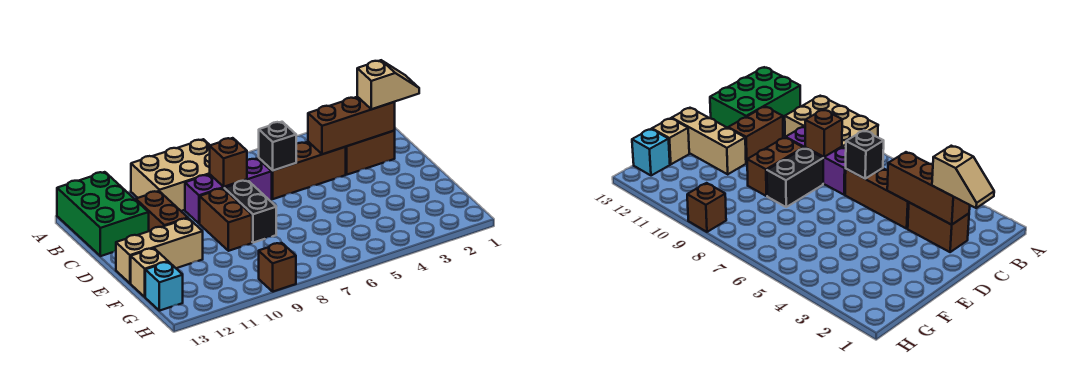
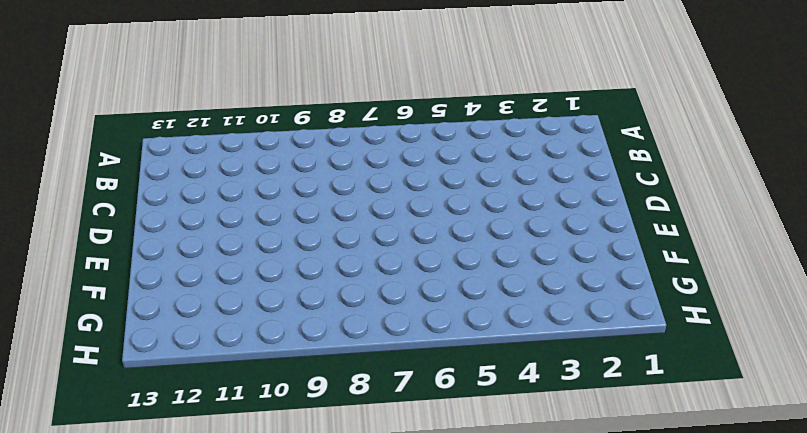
none -> tan 2x3 brick [131,139,210,211]
none -> green 2x3 brick [57,172,149,256]
none -> brown 1x2 brick [346,131,395,175]

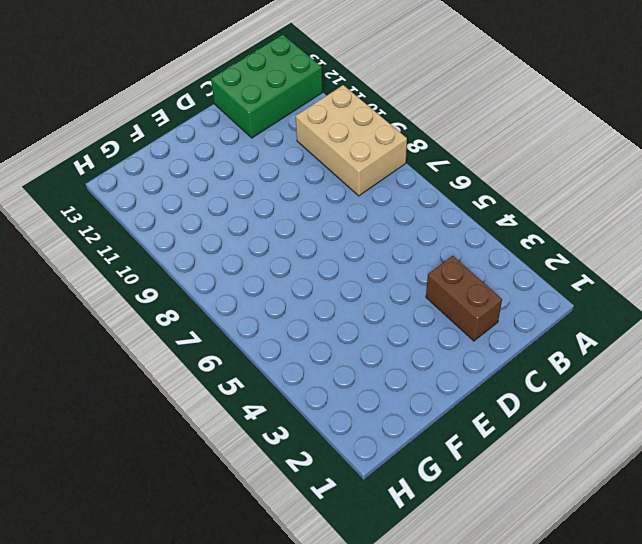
none -> brown 1x3 brick [259,142,346,199]
none -> purple 1x3 brick [185,159,272,224]
none -> brown 1x2 brick [136,191,188,231]

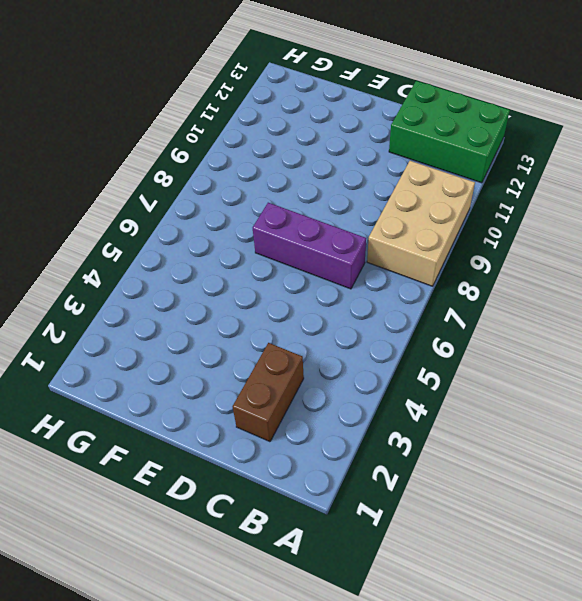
purple 1x3 brick [253,203,366,289] -> purple 1x3 brick turned to [185,159,272,224]
none -> brown 1x3 brick [259,142,346,199]
none -> brown 1x2 brick [136,191,188,231]
none -> black 1x2 brick [224,180,276,243]

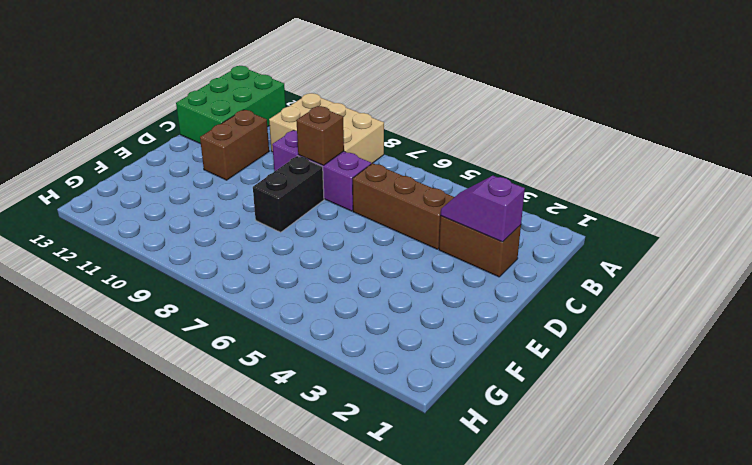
purple 1x2 slope [441,176,525,242] -> brown 1x3 brick [308,97,395,154]
none -> brown 1x2 brick [200,188,252,251]
none -> tan 1x3 brick [116,218,203,283]
none -> tan 1x1 brick [131,248,168,297]

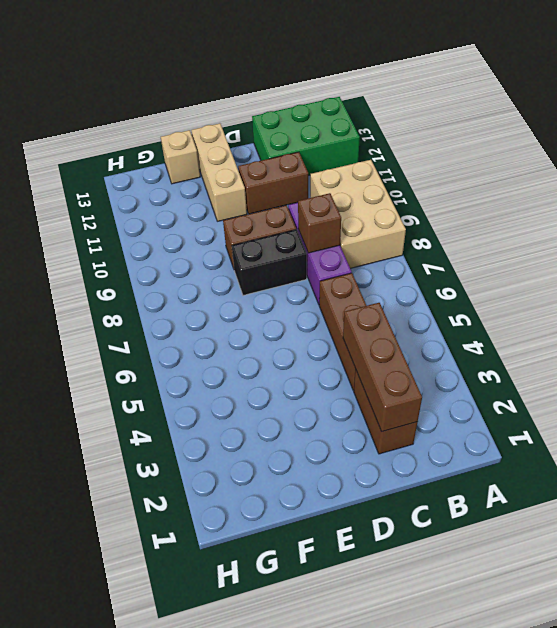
none -> cyan 1x1 brick [145,262,183,311]
none -> brown 1x1 brick [259,243,296,292]
none -> black 1x1 brick [259,122,296,171]

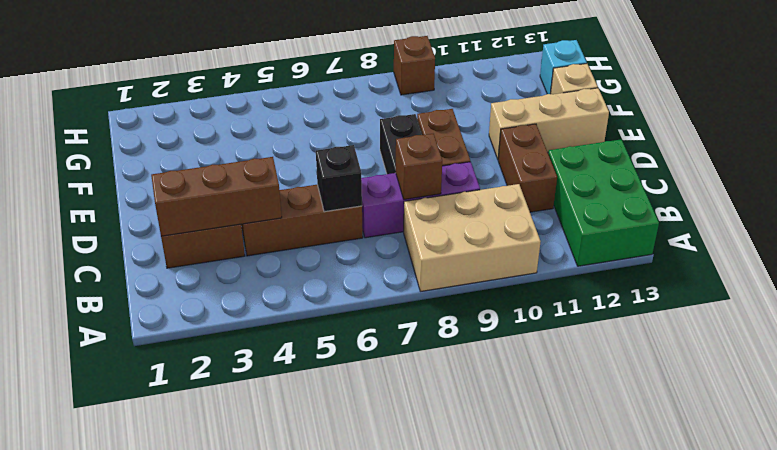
none -> tan 1x2 slope [357,60,419,109]

